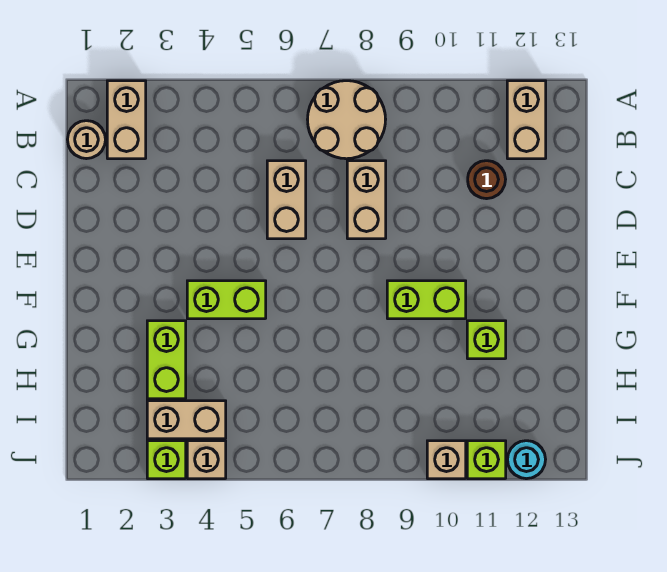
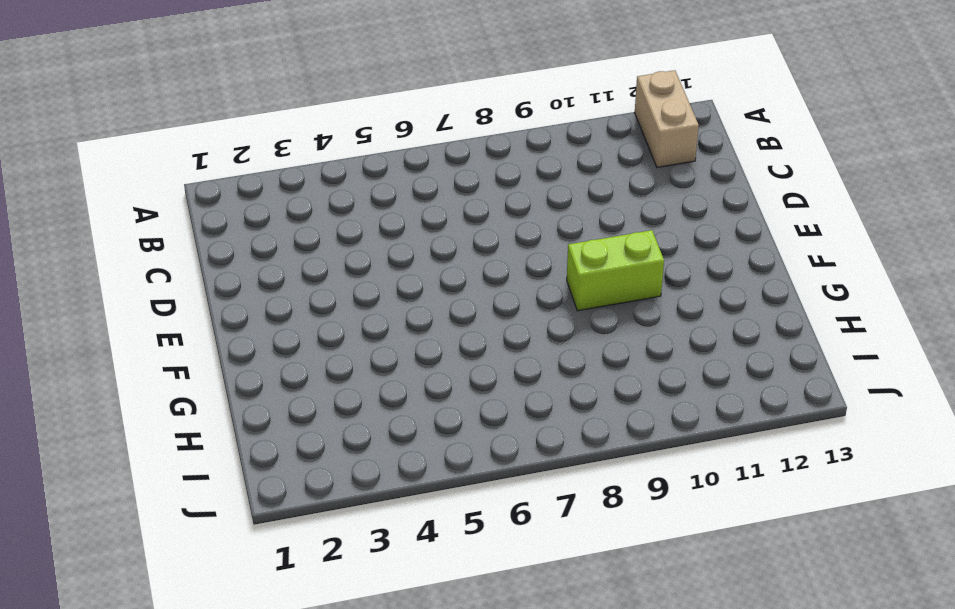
none -> tan 1x2 brick [107,81,146,159]
none -> tan 2x2 round brick [308,81,386,159]
none -> tan 1x1 round brick [68,121,106,159]

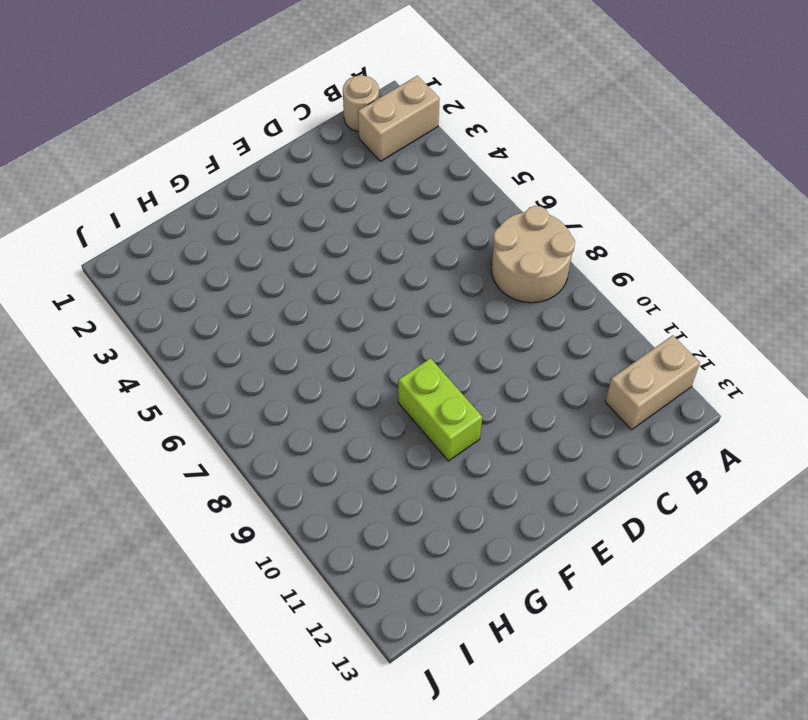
none -> tan 1x2 brick [267,161,306,239]
none -> tan 1x2 brick [347,161,386,239]
none -> brown 1x1 round brick [468,161,506,199]

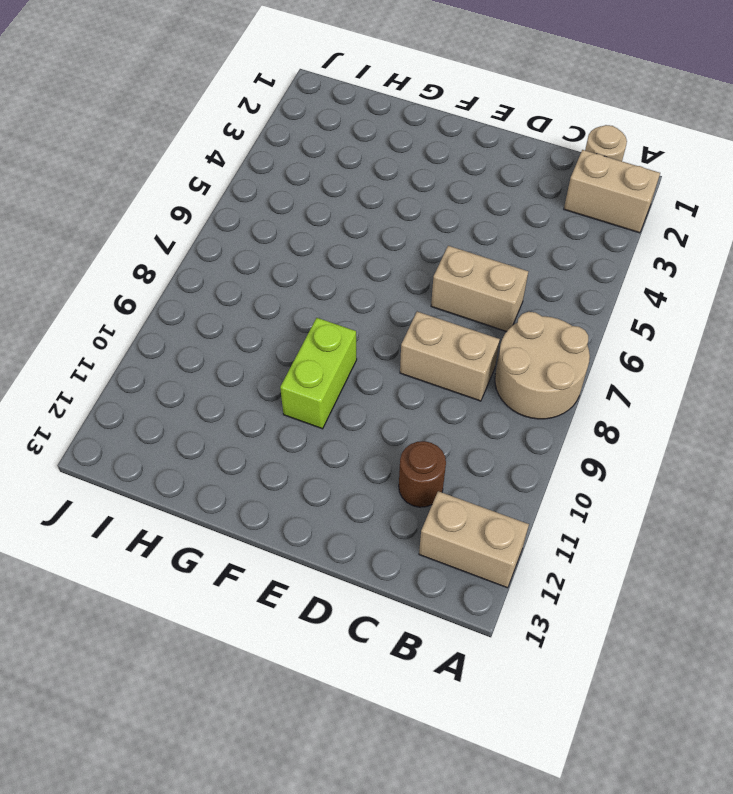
none -> lime 1x2 brick [187,281,266,319]
none -> lime 1x2 brick [147,321,186,399]
none -> lime 1x1 brick [467,321,506,359]

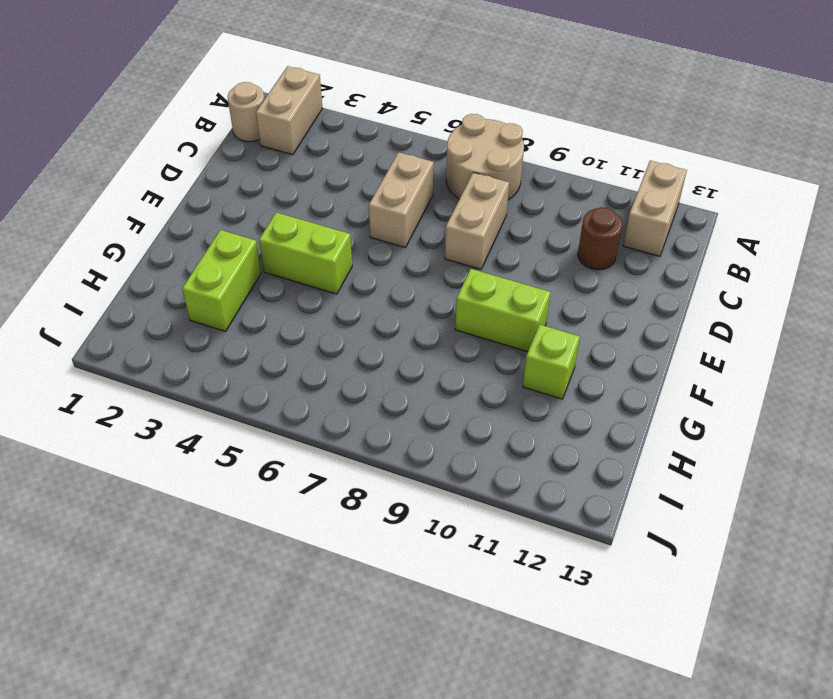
none -> tan 1x2 brick [147,401,226,439]
none -> lime 1x1 brick [147,441,186,479]
none -> tan 1x1 brick [187,441,226,479]

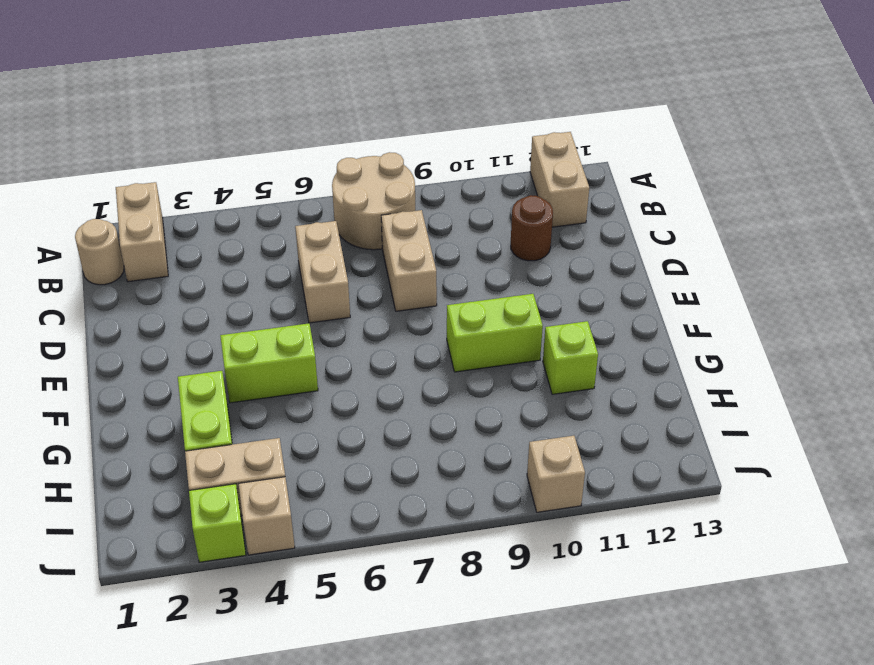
none -> lime 1x1 brick [467,441,506,479]
none -> cyan 1x1 round brick [508,441,546,479]

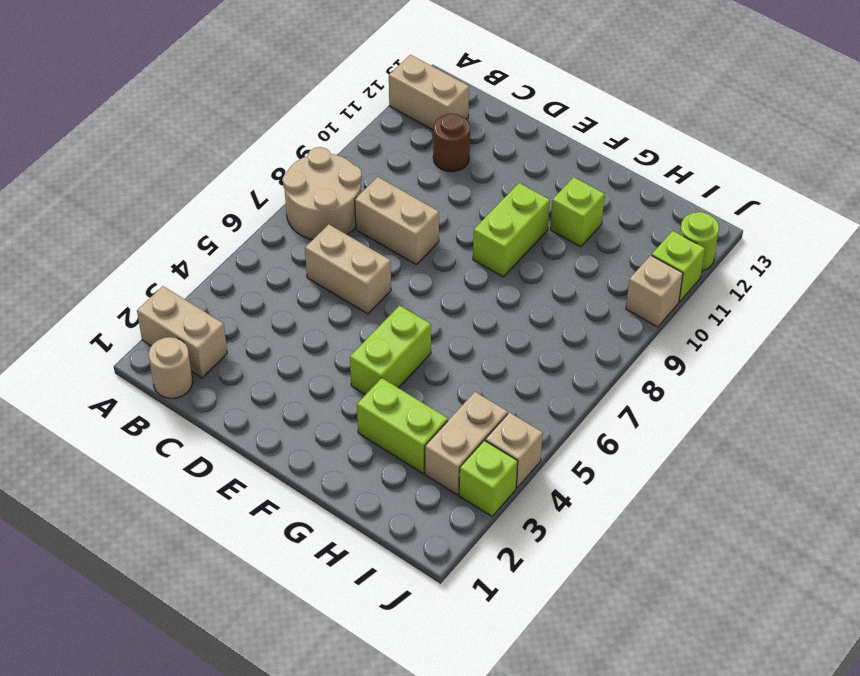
lime 1x1 round brick [680,212,719,271] -> cyan 1x1 round brick [508,441,546,479]

